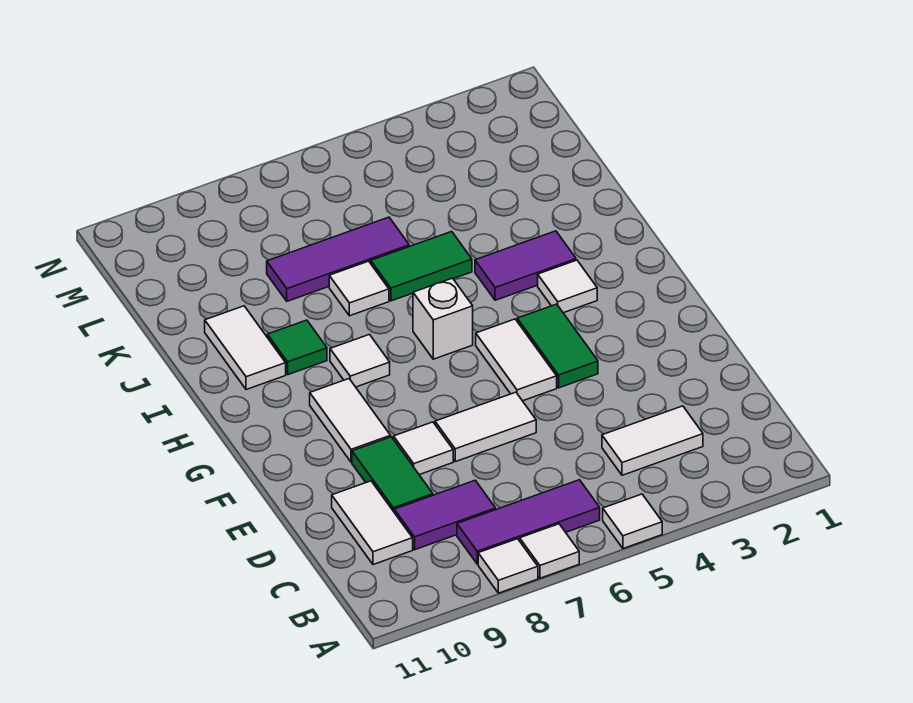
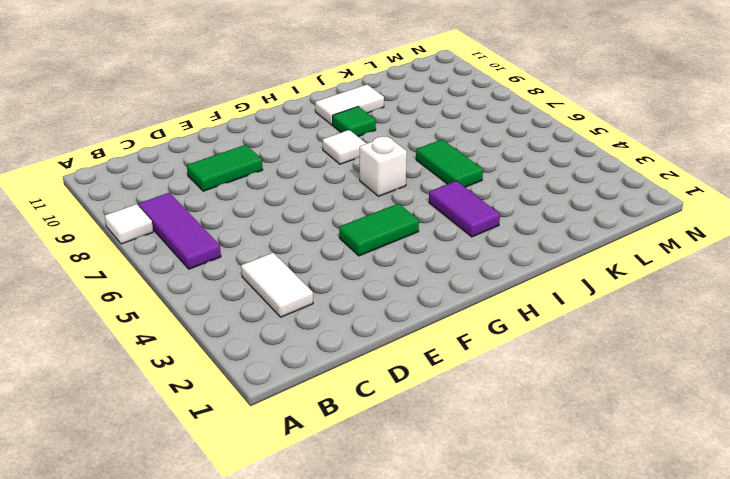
none -> white 1x1 tile [603,494,662,549]
none -> white 1x1 tile [520,524,579,578]
none -> purple 1x2 tile [394,480,496,550]

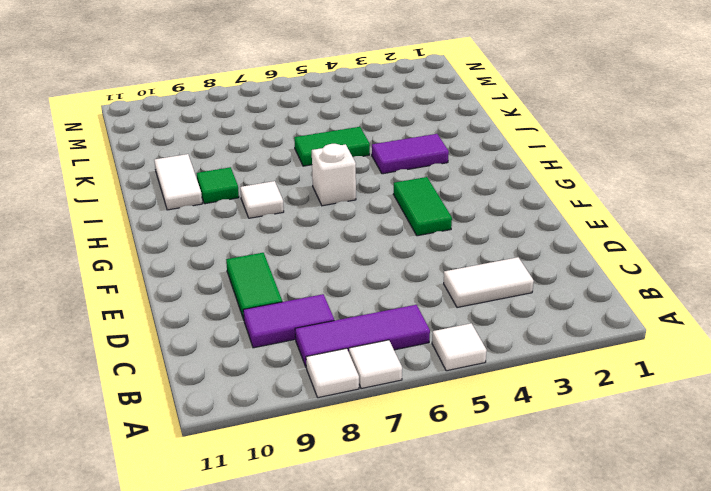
none -> white 1x2 tile [332,481,413,565]
none -> white 1x2 tile [435,392,536,462]
none -> white 1x1 tile [394,422,453,475]

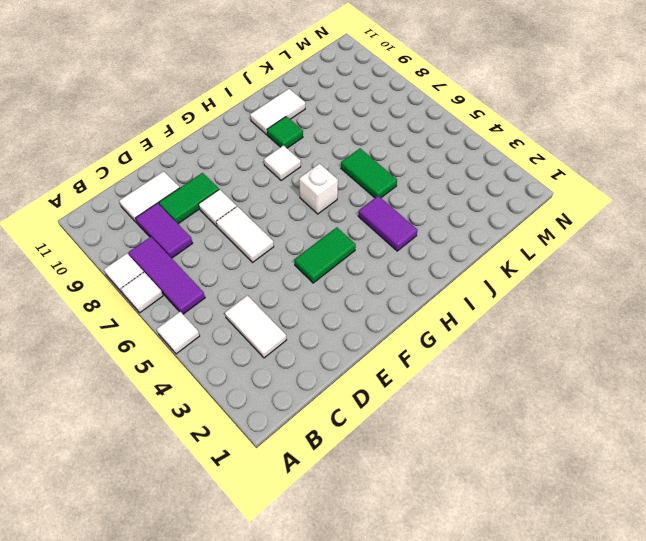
none -> white 1x2 tile [476,319,557,401]
none -> white 1x2 tile [310,379,391,462]
none -> white 1x1 tile [538,260,597,313]

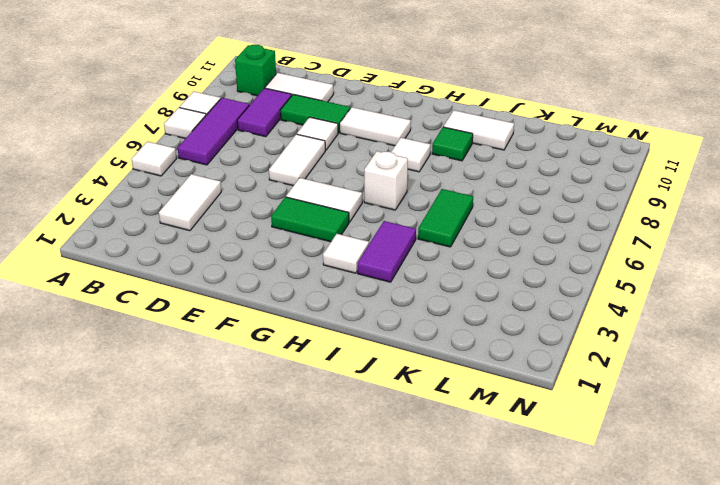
green 1x1 brick [235,45,276,96] -> none
none -> white 1x1 tile [329,261,389,316]
none -> purple 1x3 tile [267,217,409,301]

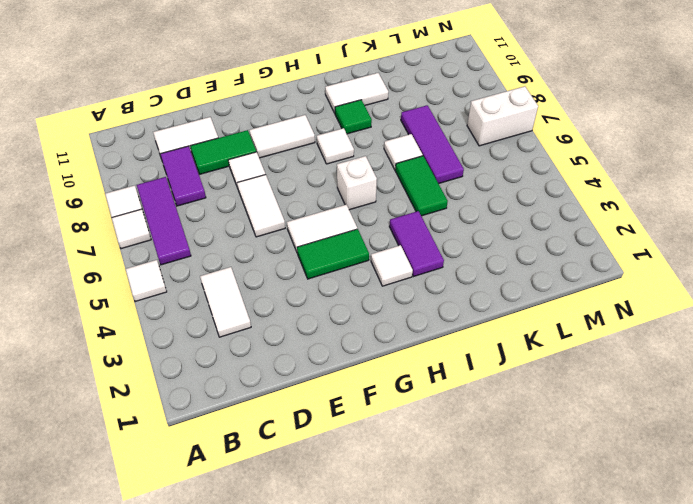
white 1x2 brick [467,86,538,146] -> none

